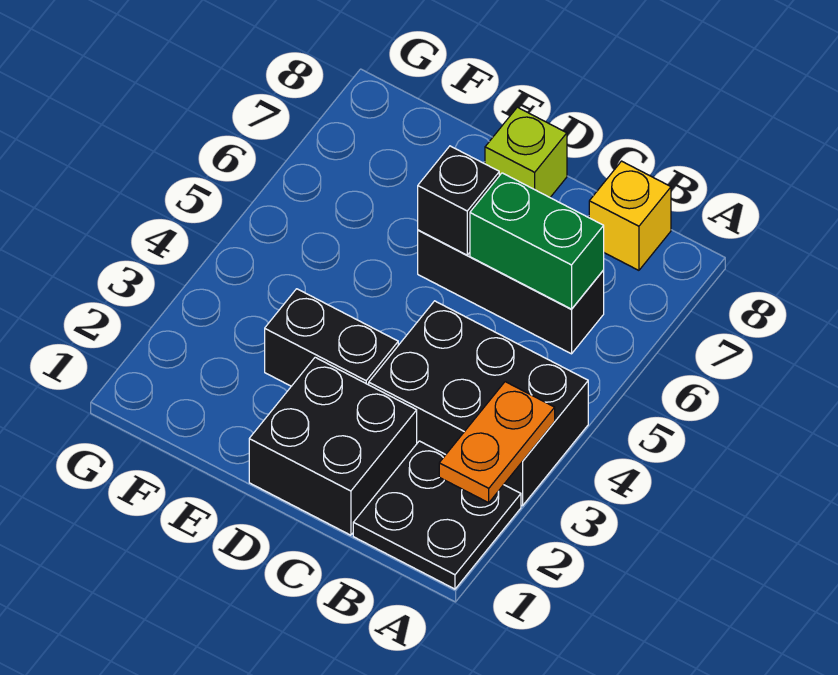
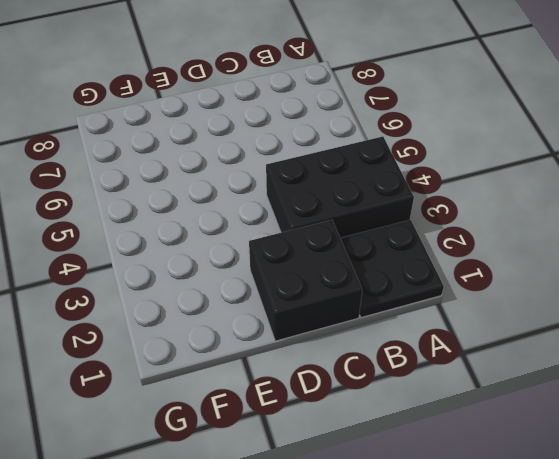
none -> black 1x3 brick [418,230,604,354]
none -> yellow 1x1 brick [589,161,671,270]

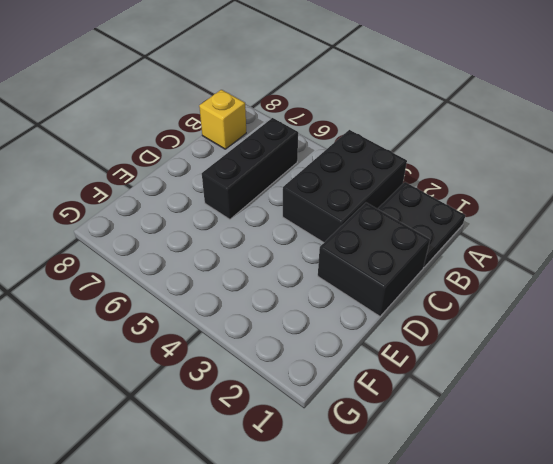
none -> black 1x2 brick [265,289,398,386]
none -> lime 1x1 brick [485,107,567,197]

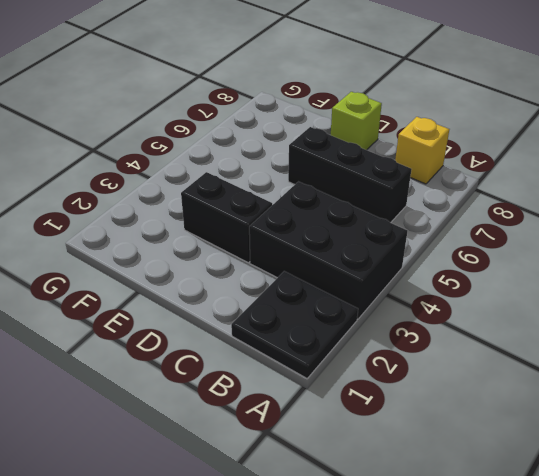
none -> black 2x2 brick [249,357,417,535]
none -> orange 1x2 plate [439,382,555,503]

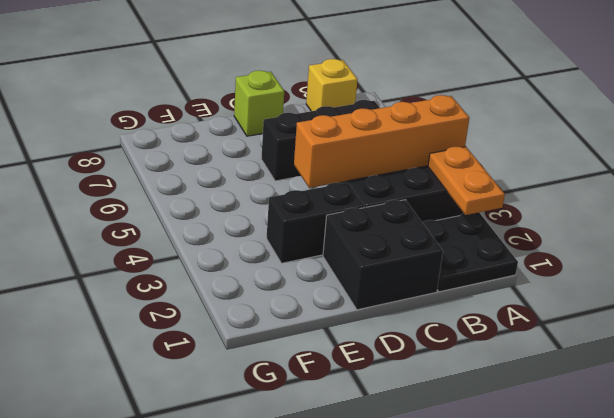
orange 1x4 brick [294,95,470,188] -> none
none -> green 1x2 brick [470,173,604,309]
none -> black 1x1 brick [418,146,499,255]

